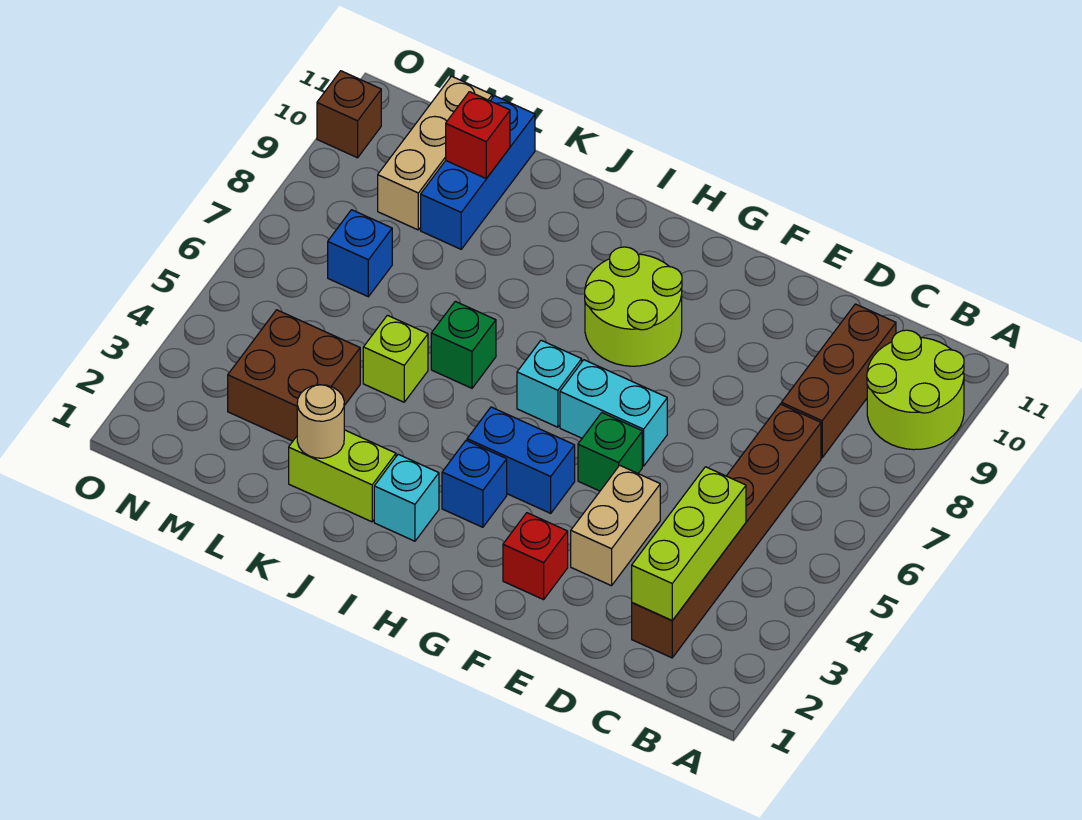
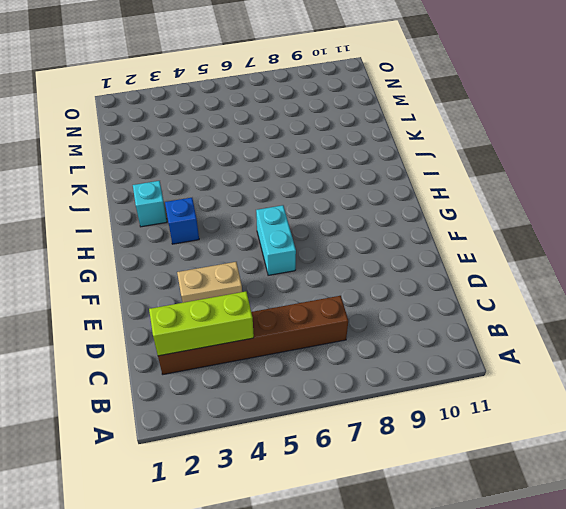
none -> lime 2x2 round brick [867,330,964,450]
none -> brown 1x3 brick [781,304,896,458]
none -> red 1x1 brick [503,513,568,600]

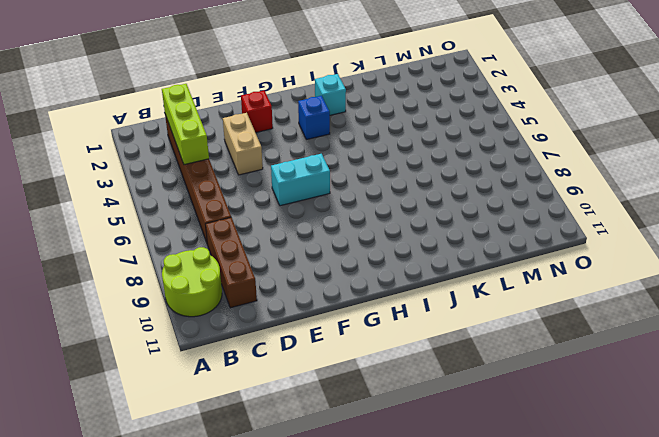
none -> green 1x1 brick [578,413,642,491]
none -> blue 1x2 brick [467,407,575,513]
none -> lime 2x2 round brick [585,247,682,366]

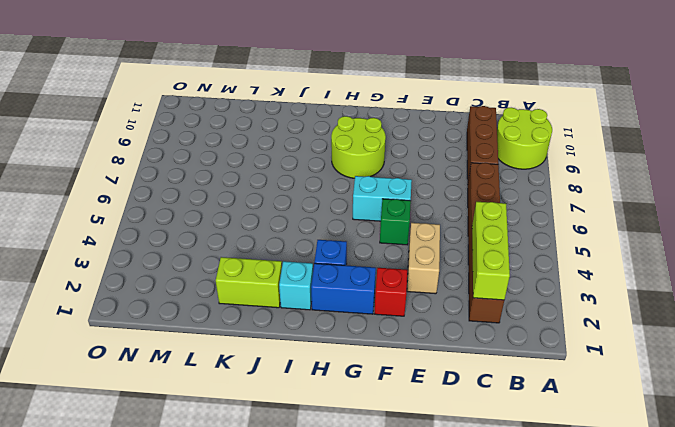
blue 1x2 brick [311,263,376,314] -> blue 1x2 brick moved to [467,407,575,513]
none -> cyan 1x1 brick [517,340,582,427]
none -> green 1x1 brick [431,301,496,388]
none -> lime 1x1 brick [363,315,428,402]

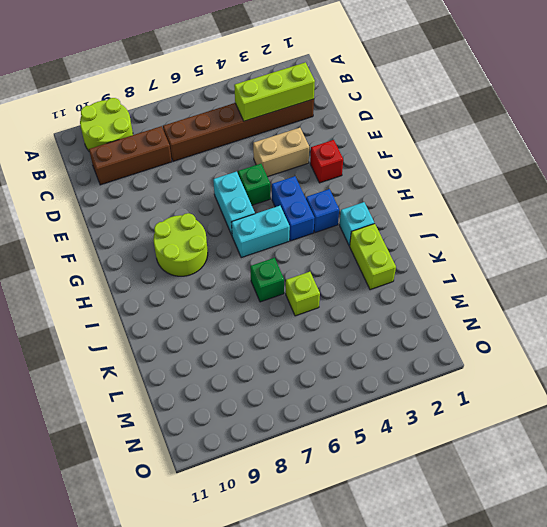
cyan 1x2 brick [232,206,290,258] -> cyan 1x1 brick [517,340,582,427]
none -> brown 2x2 brick [228,310,360,441]
none -> blue 1x3 brick [421,96,535,249]
none -> blue 1x1 brick [328,210,392,297]

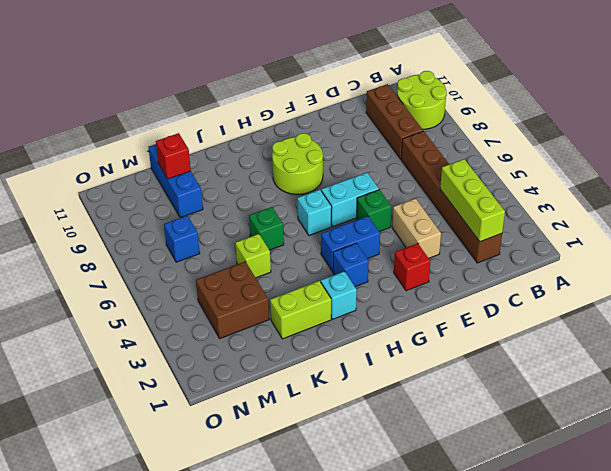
none -> tan 1x3 brick [378,76,492,230]
none -> brown 1x1 brick [317,71,381,158]
none -> tan 1x1 round brick [297,385,344,458]

